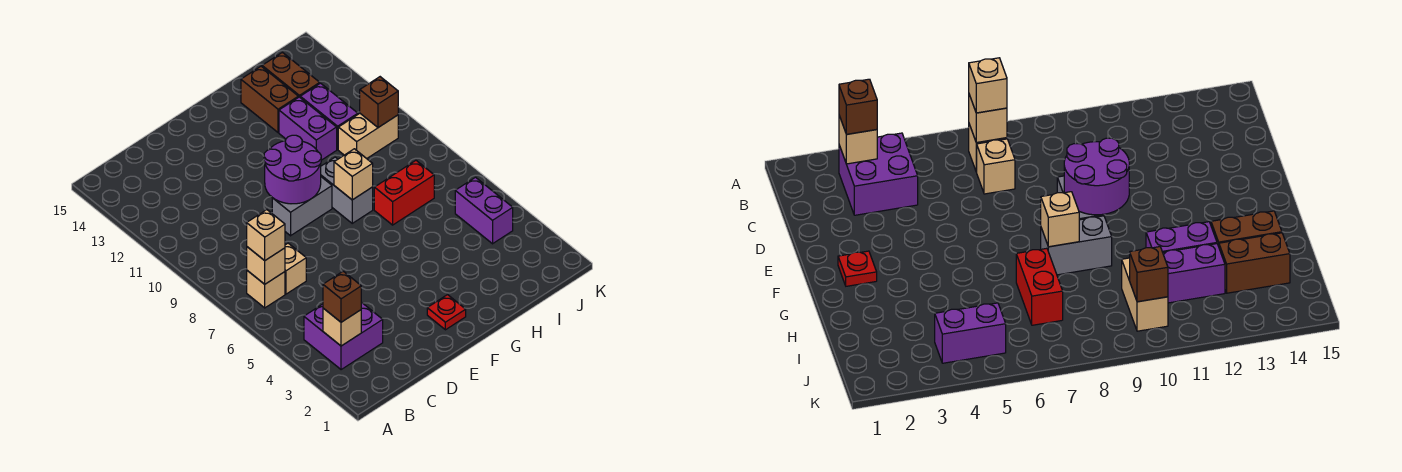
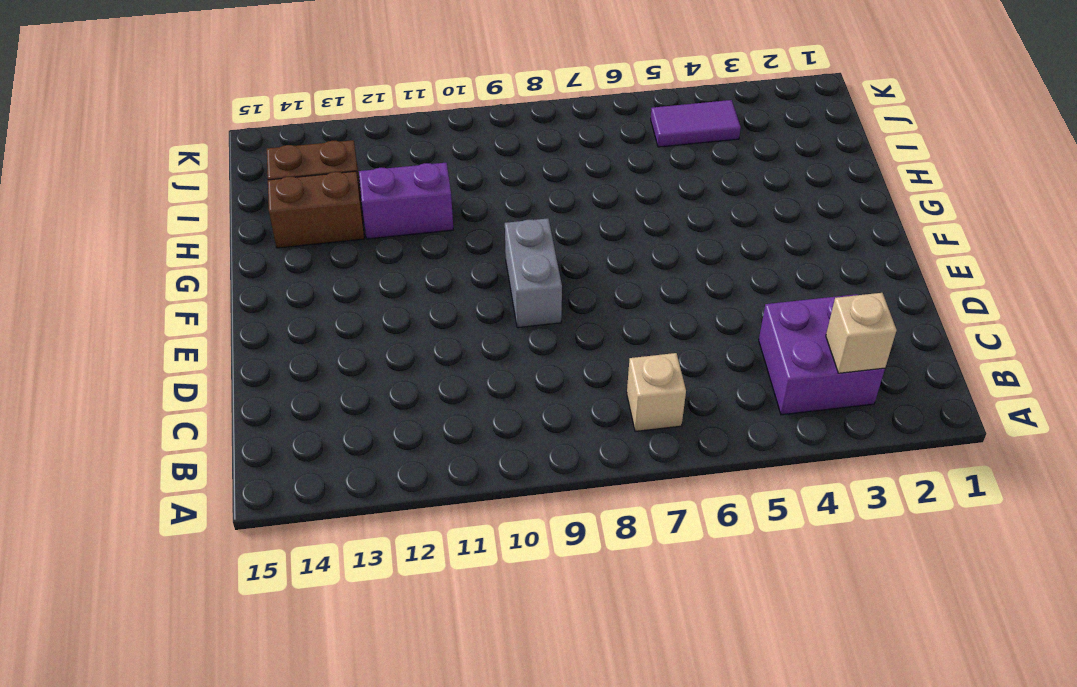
purple 1x2 tile [651,100,741,147] -> purple 1x2 brick [455,177,513,244]
none -> tan 1x1 brick [285,243,306,294]
none -> red 1x1 plate [427,295,466,330]
none -> grey 1x2 brick [321,157,373,223]

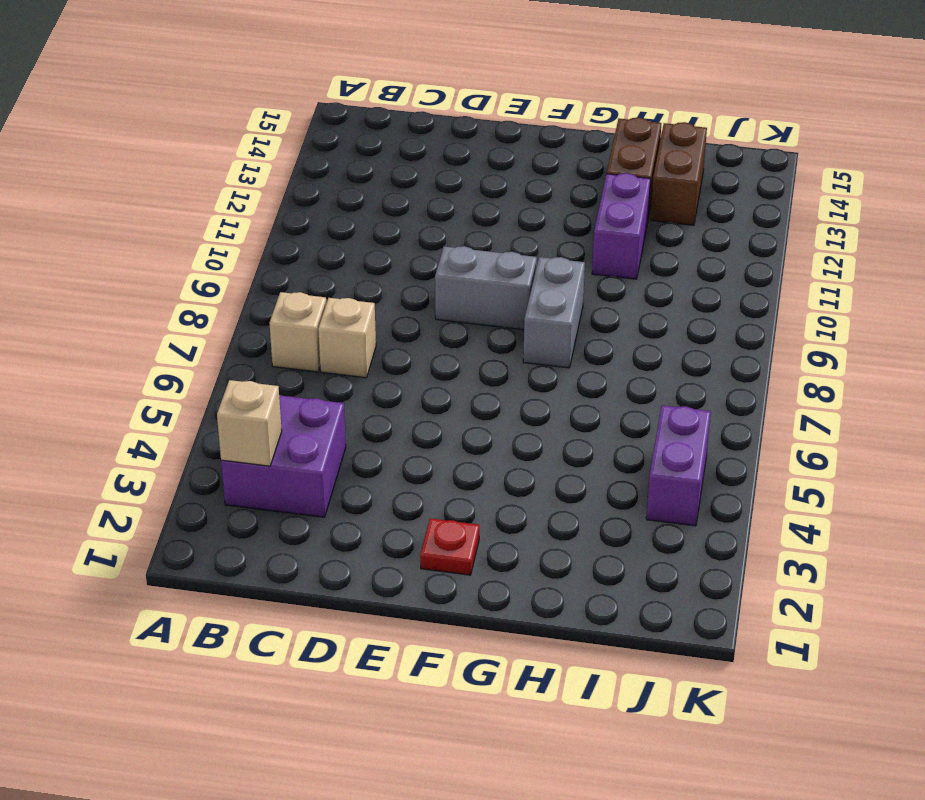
none -> red 1x2 brick [374,161,434,225]
none -> tan 1x2 brick [338,113,398,159]
none -> purple 1x2 brick [300,83,358,149]

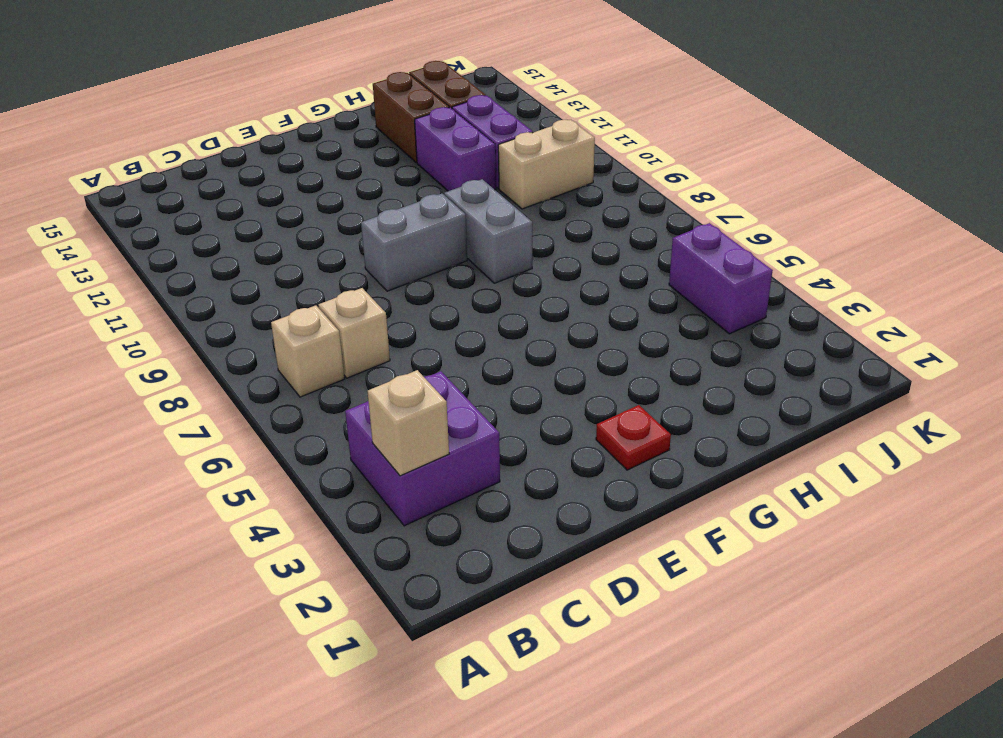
none -> red 1x2 brick [374,161,434,225]
none -> tan 1x1 brick [247,247,285,284]
none -> purple 2x2 round brick [264,135,321,204]

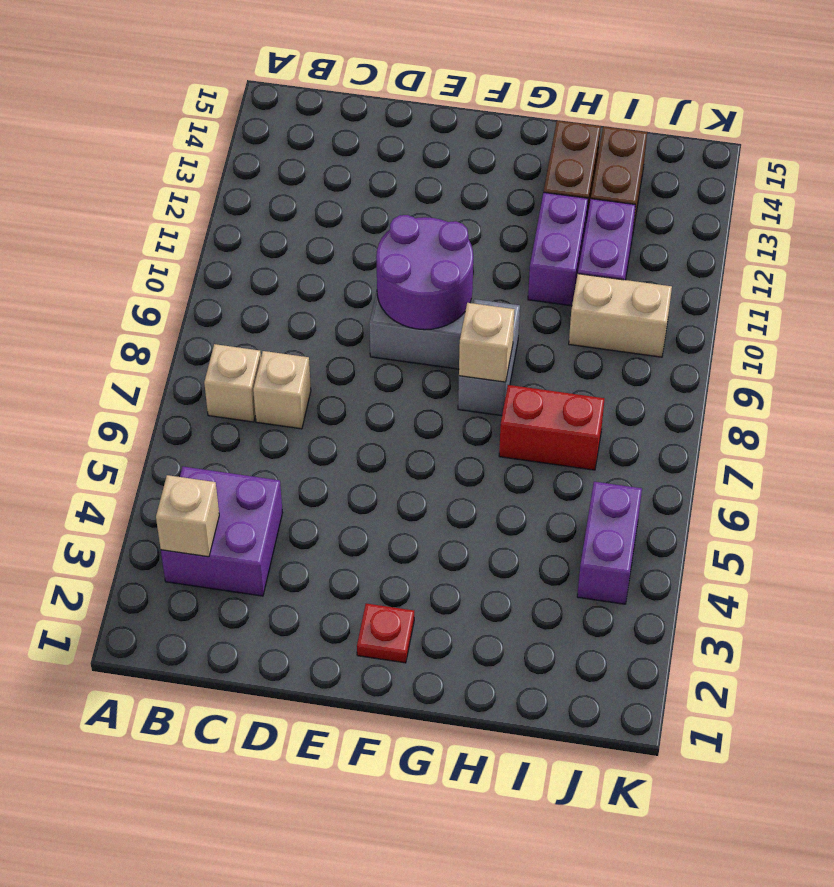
none -> tan 1x1 brick [247,247,285,284]
none -> brown 1x1 brick [360,77,398,128]
none -> brown 1x1 brick [323,271,361,322]

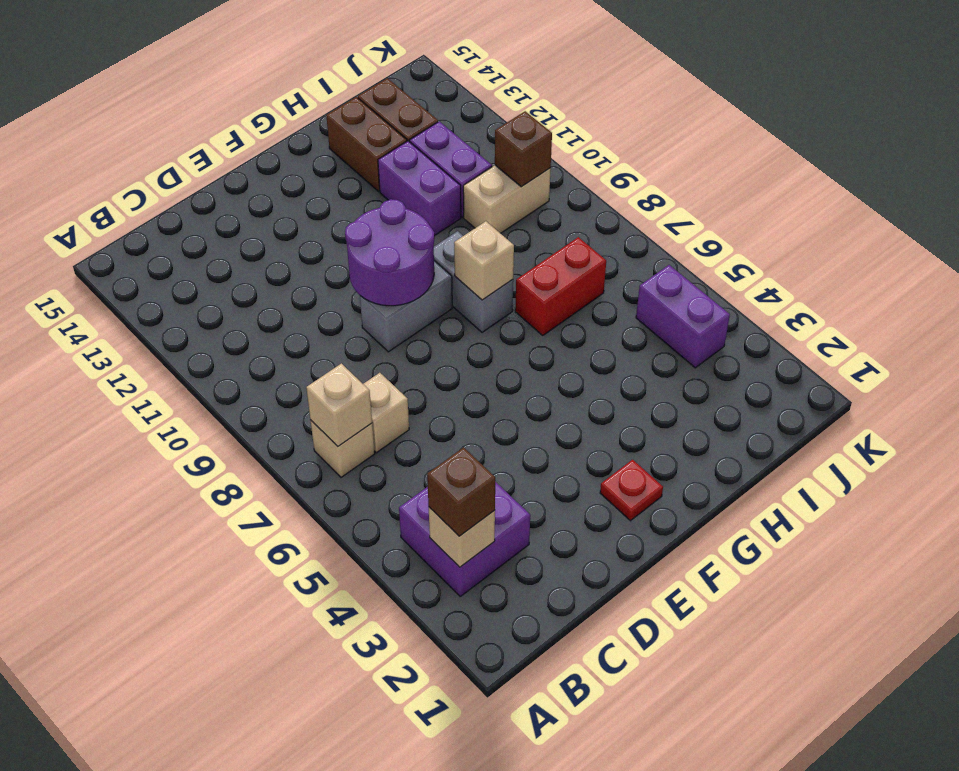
none -> tan 1x1 brick [247,210,285,261]

